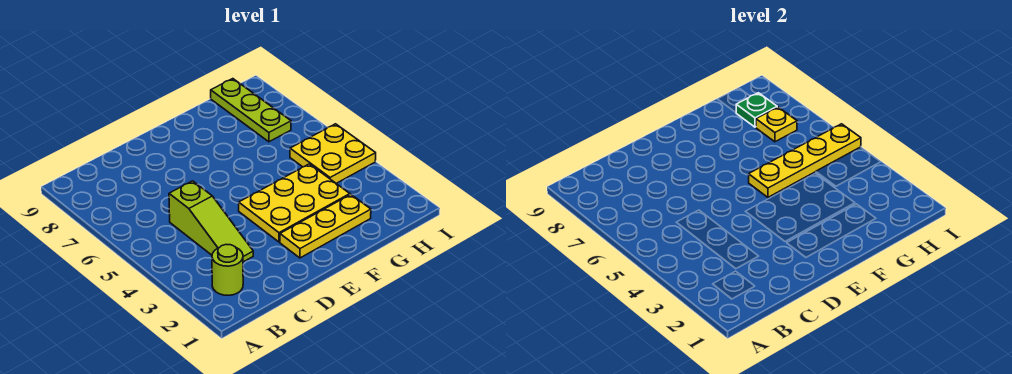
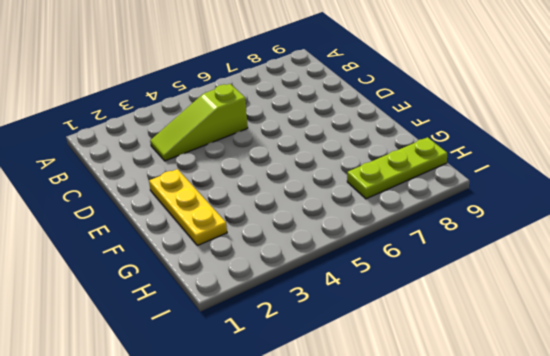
none -> lime 1x1 round brick [212,245,243,295]
none -> yellow 2x3 plate [239,164,350,242]

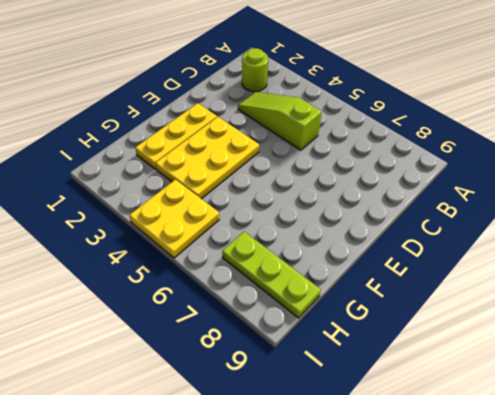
none -> yellow 1x4 plate [749,124,861,197]
none -> yellow 1x1 plate [756,107,797,142]

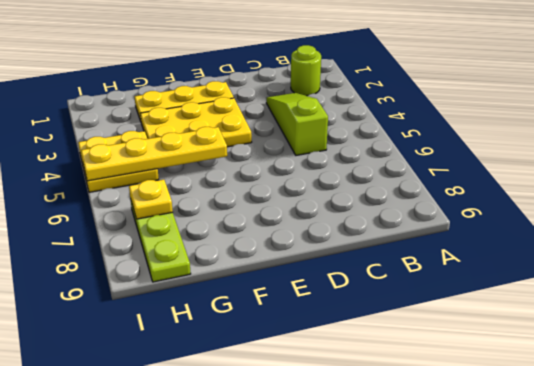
none -> green 1x1 plate [736,93,777,127]

